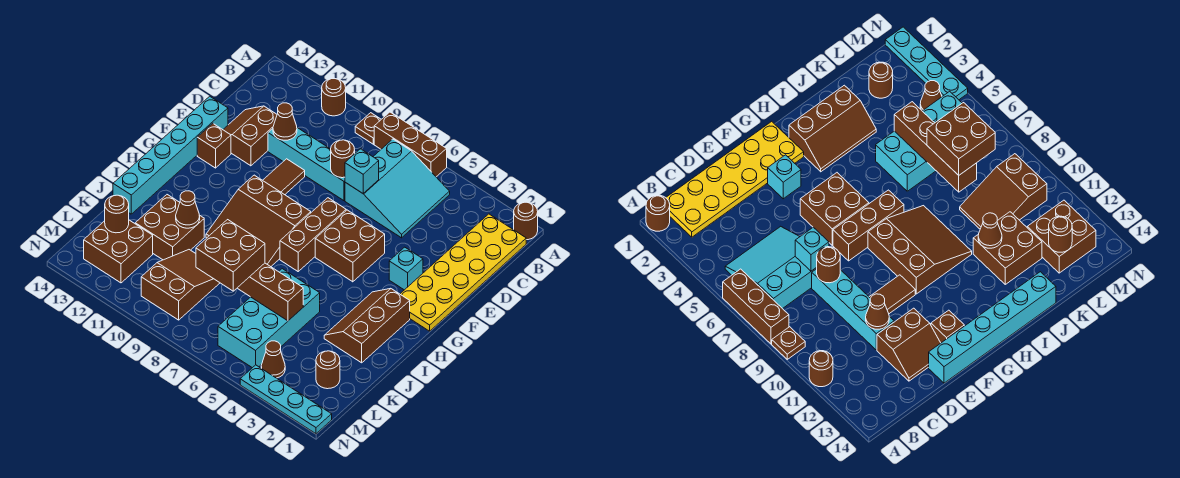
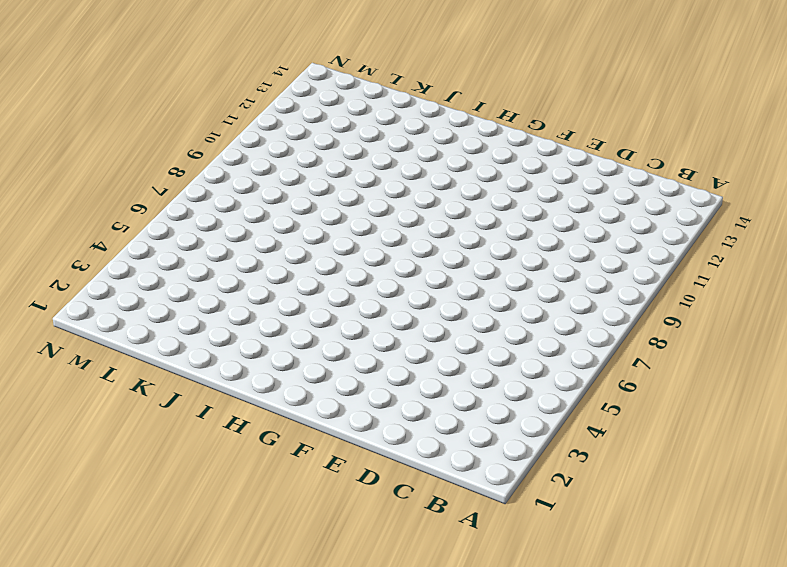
none -> brown 1x1 round brick [514,202,538,240]
none -> brown 1x3 brick [374,112,447,177]
none -> brown 1x1 plate [355,113,381,144]
none -> brown 1x1 round brick [322,78,346,116]

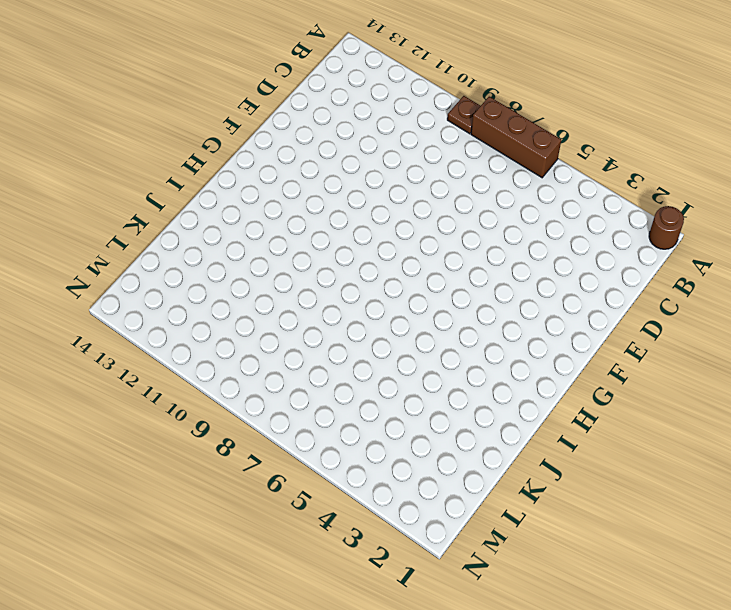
none -> brown 1x1 round brick [322,78,346,116]
none -> yellow 2x6 plate [400,214,526,331]
none -> cyan 3x3 slope [345,139,450,238]
none -> cyan 1x4 brick [268,128,345,201]

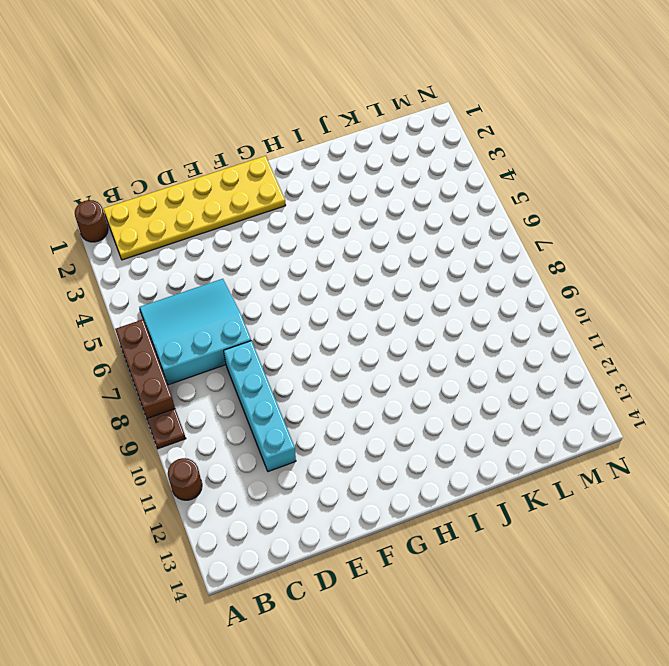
none -> brown 2x2 slope [223,106,277,166]
none -> brown 1x2 tile [263,159,305,195]
none -> cyan 1x6 brick [113,96,228,214]
none -> cyan 1x1 brick [389,247,423,290]

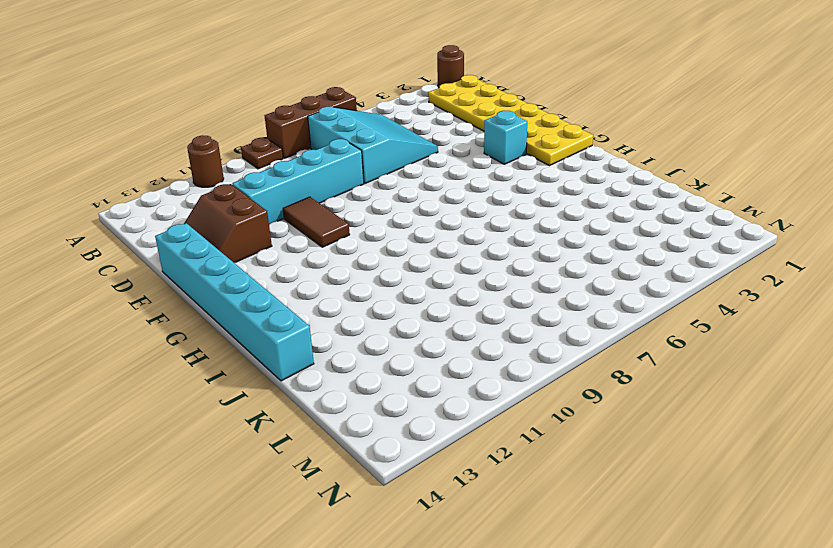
none -> brown 2x2 brick [315,210,385,282]
none -> brown 1x3 brick [280,198,346,271]
none -> brown 1x1 brick [197,123,231,168]
none -> brown 3x3 slope [206,175,311,267]

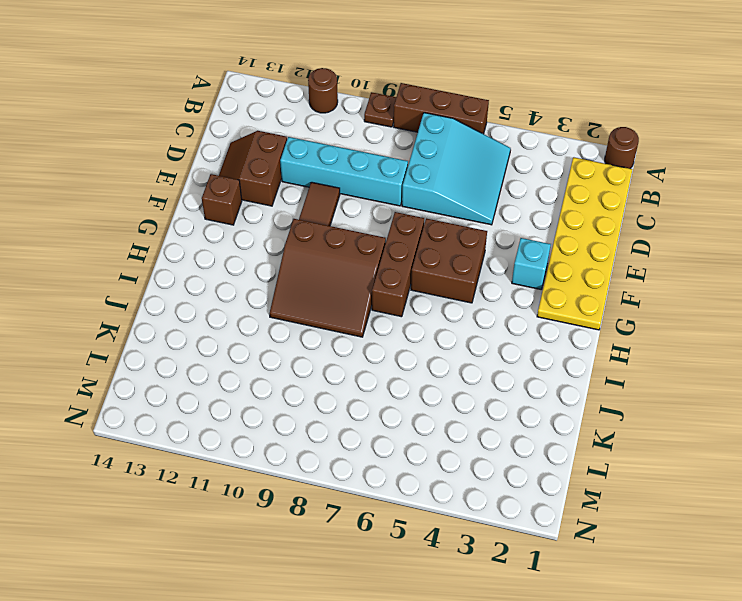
none -> cyan 1x6 brick [113,96,228,214]
none -> brown 2x3 slope [324,288,410,363]
none -> cyan 2x4 brick [218,269,320,368]
none -> brown 2x2 brick [135,195,204,260]

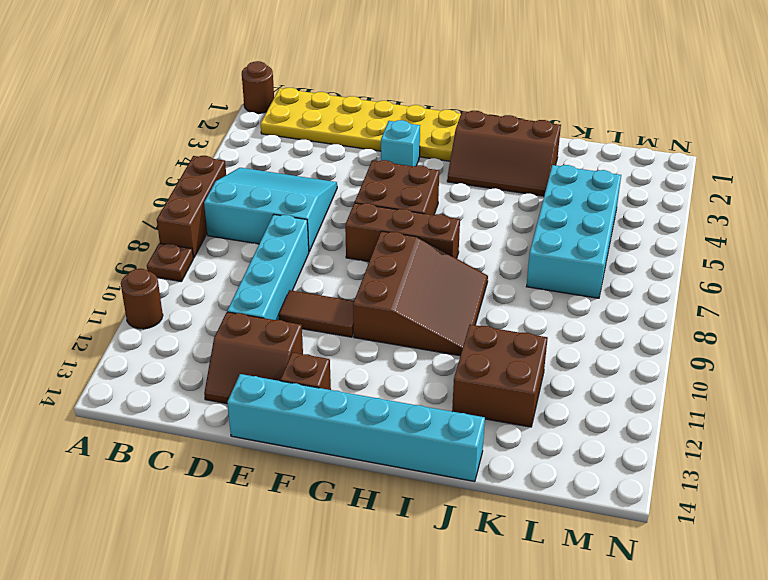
cyan 2x4 brick [526,165,621,298] -> cyan 2x4 brick turned to [218,269,320,368]
none -> brown 2x3 slope [141,250,220,320]
none -> brown 1x1 round brick [316,351,340,389]
none -> brown 2x2 brick [84,220,153,283]
none -> brown 1x1 cone [261,341,285,378]

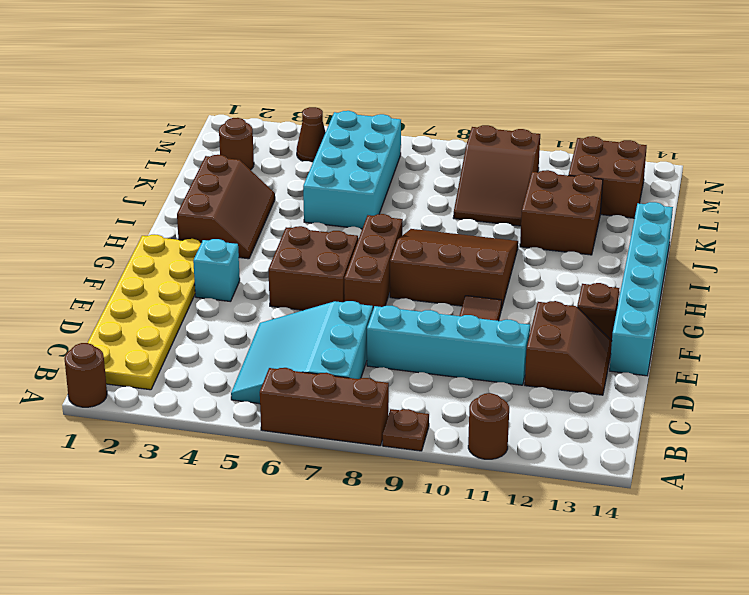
none -> cyan 1x4 plate [240,365,332,434]
none -> cyan 1x1 brick [345,149,379,193]
none -> brown 1x1 round brick [331,140,355,178]
none -> brown 1x1 cone [273,103,297,140]

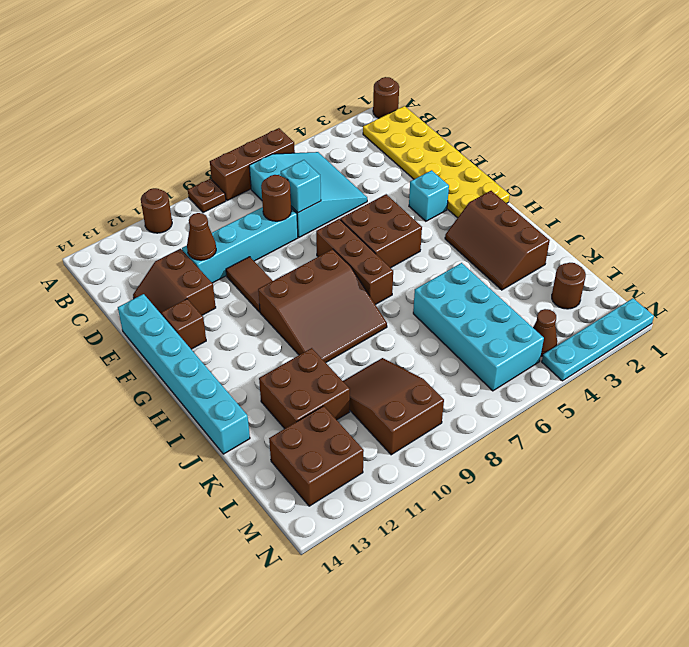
none -> brown 1x1 cone [176,191,200,228]
none -> brown 1x4 brick [238,263,303,321]
none -> brown 1x1 round brick [105,195,129,233]
none -> brown 2x2 brick [196,220,265,291]

